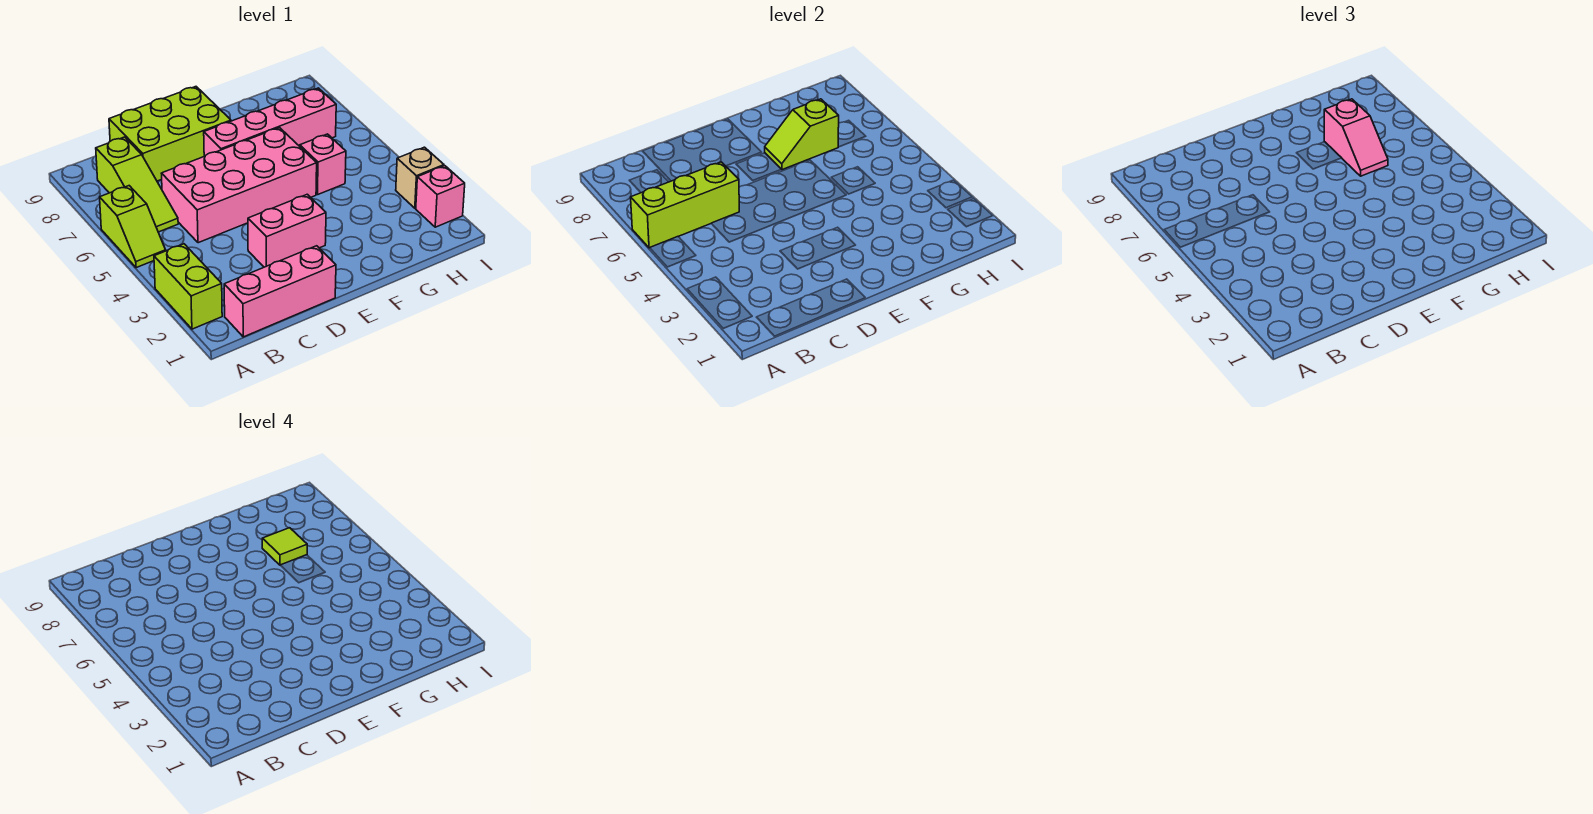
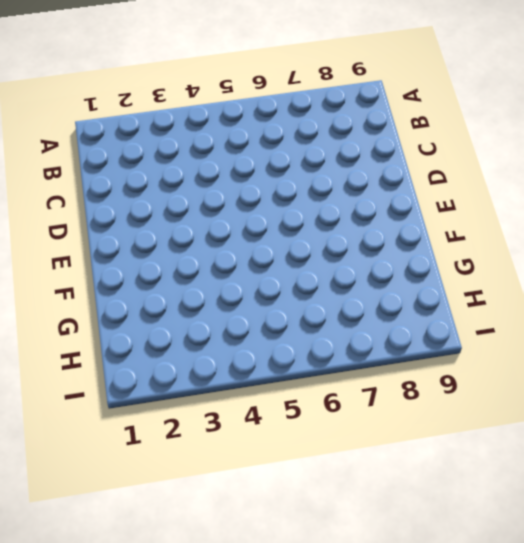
none -> lime 1x2 brick [154,244,222,329]
none -> lime 1x2 slope [100,186,166,268]
none -> pink 1x3 brick [224,246,336,337]

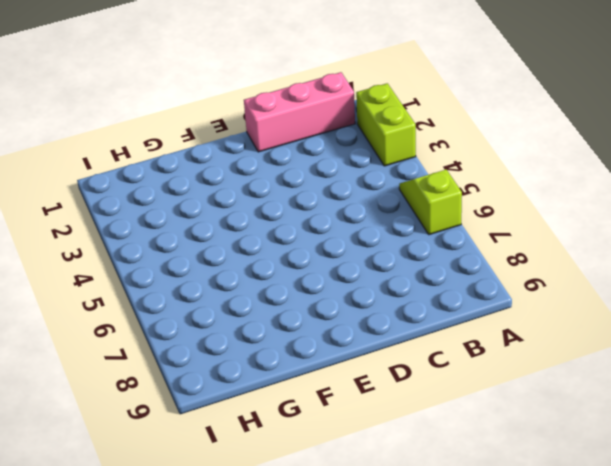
none -> lime 1x3 slope [96,137,178,232]
none -> pink 2x4 brick [161,128,317,243]
none -> lime 2x3 brick [109,87,231,181]

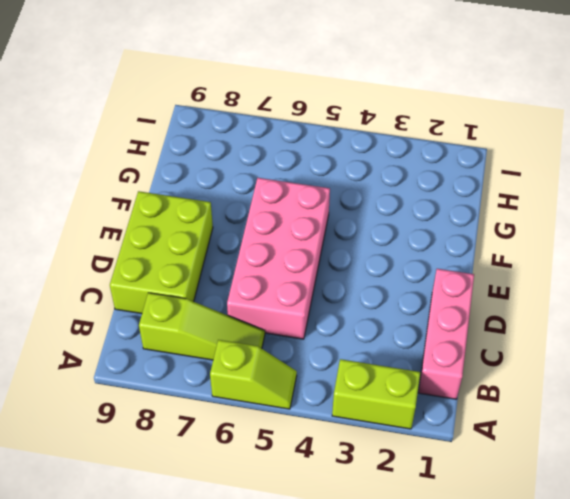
none -> pink 1x2 brick [248,194,326,267]
none -> pink 1x4 brick [204,88,336,156]
none -> pink 1x1 brick [300,134,346,194]

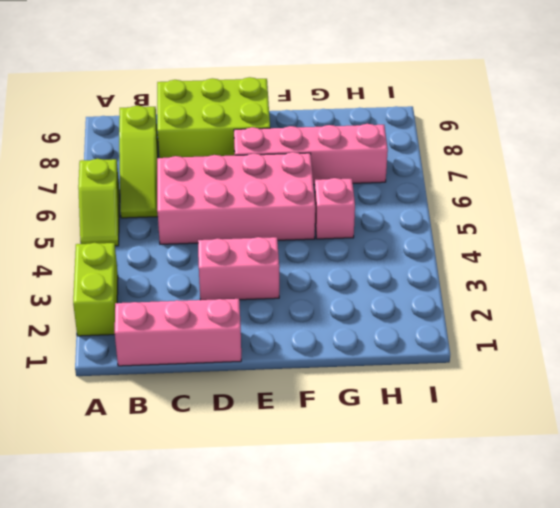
none -> pink 1x1 brick [416,166,465,227]
none -> tan 1x1 brick [396,147,444,208]
none -> lime 1x3 brick [631,162,739,248]

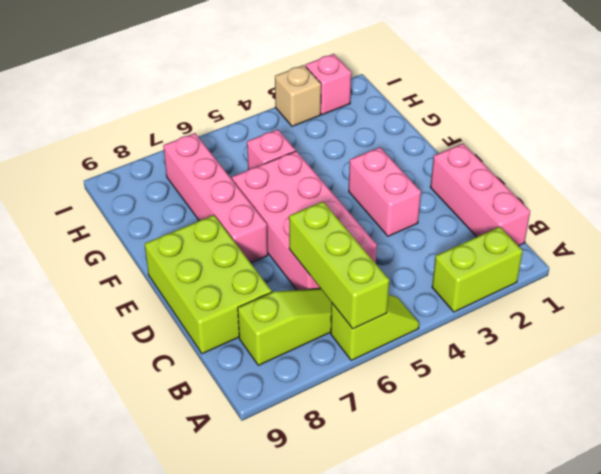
none -> lime 1x2 slope [765,99,839,170]
none -> pink 1x2 slope [1324,99,1388,176]
none -> lime 1x1 tile [262,528,307,565]

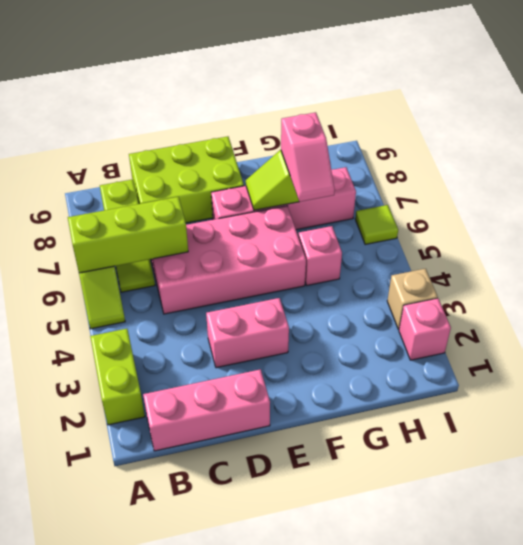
lime 1x1 tile [355,205,398,245] -> lime 1x1 tile moved to [262,528,307,565]

